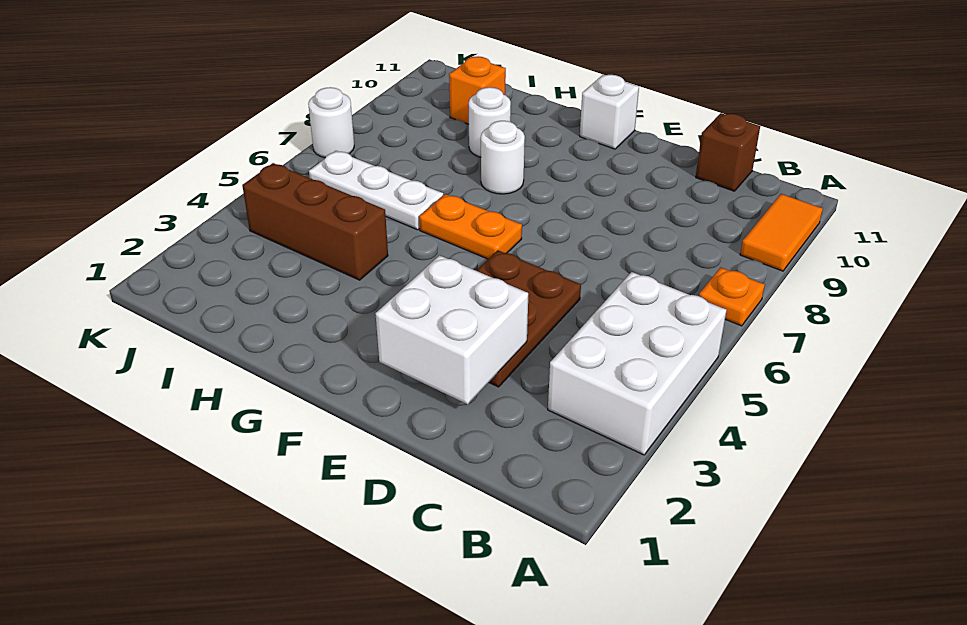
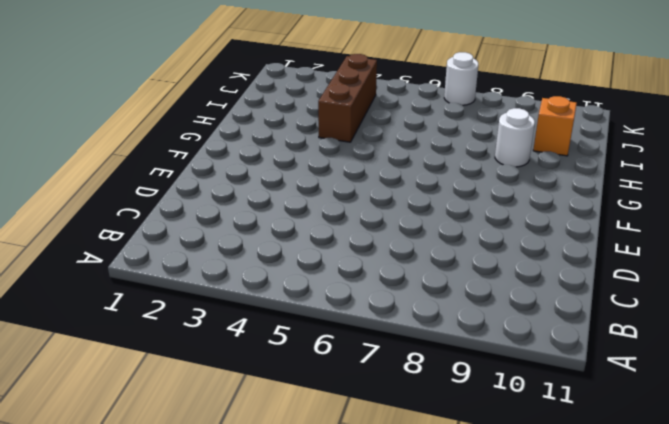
none -> white 2x3 brick [548,272,727,455]
none -> orange 1x1 plate [699,267,765,326]
none -> orange 1x2 tile [740,194,823,271]

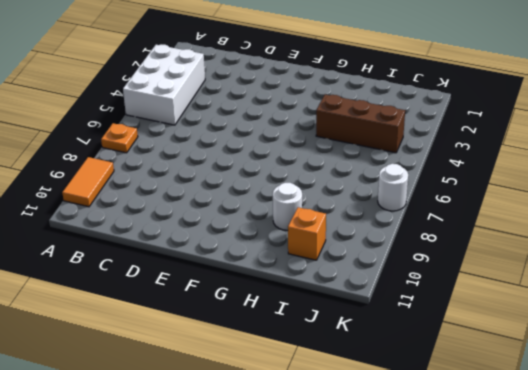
none -> brown 1x1 brick [696,113,760,191]
none -> brown 2x3 plate [476,250,581,387]
none -> orange 1x2 plate [419,194,522,259]

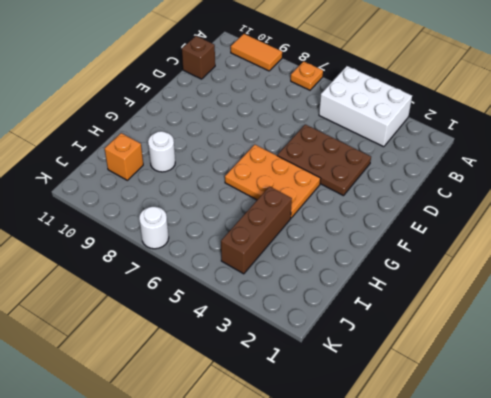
orange 2x3 plate [225,145,321,218] -> orange 1x2 plate [419,194,522,259]
none -> white 1x1 brick [580,75,639,149]
none -> white 1x1 round brick [481,121,525,194]
none -> white 1x3 plate [309,151,443,230]

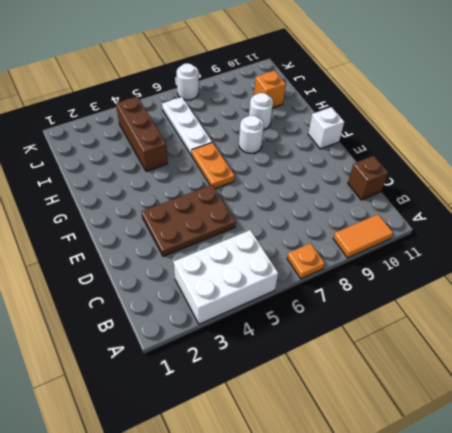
none -> white 2x2 brick [375,255,528,405]

